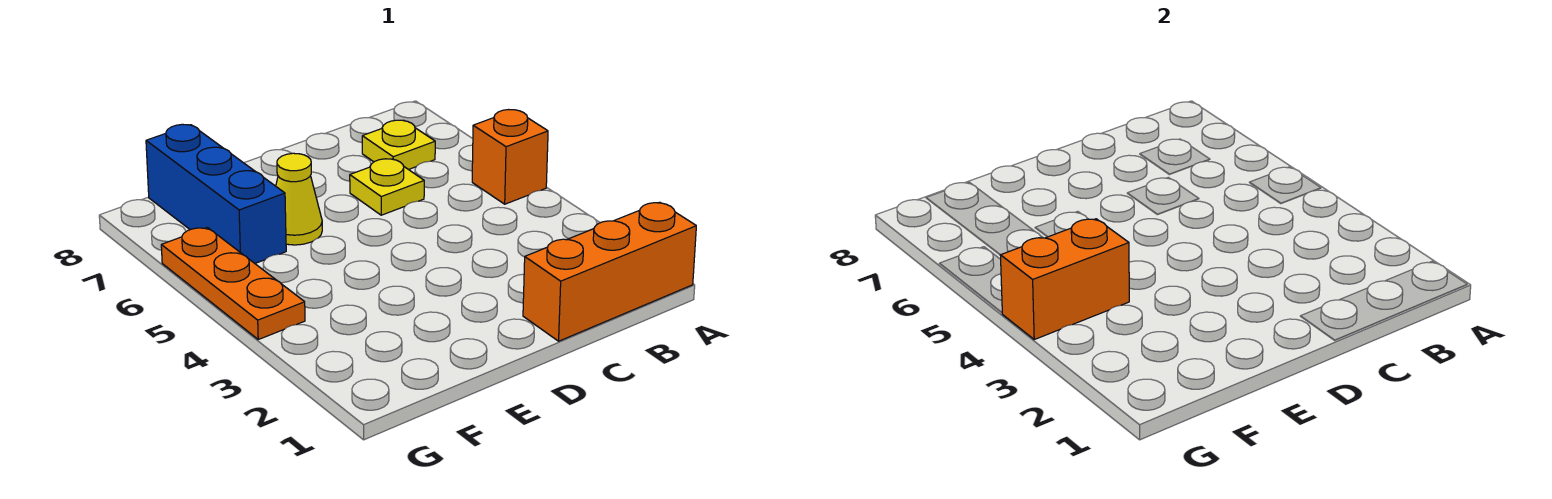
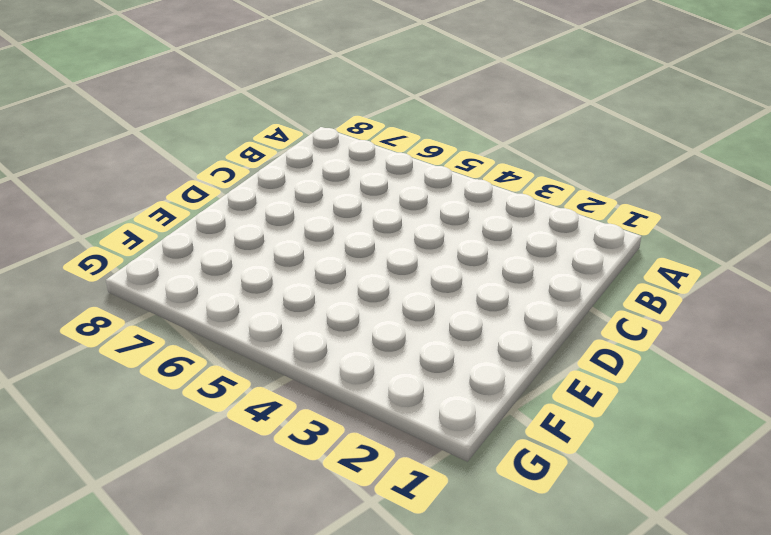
none -> orange 1x3 brick [523,202,696,341]
none -> orange 1x1 brick [472,110,548,204]

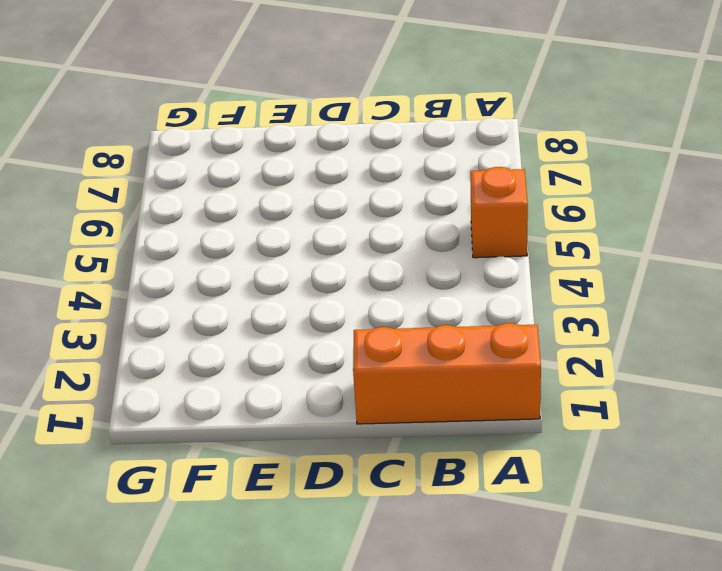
none -> yellow 1x1 plate [362,120,435,170]
none -> yellow 1x1 plate [350,159,424,215]

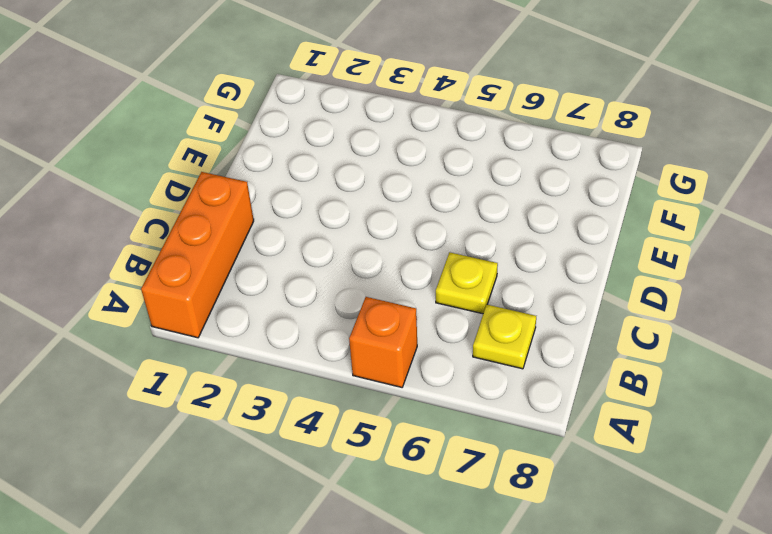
none -> yellow 1x1 cone [276,153,322,245]
none -> blue 1x3 brick [146,124,286,263]

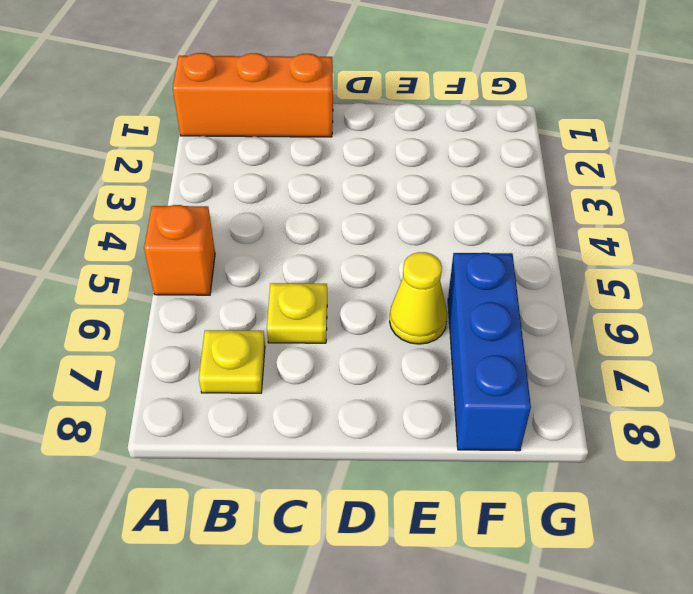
none -> orange 1x3 plate [161,227,305,339]
none -> orange 1x2 brick [1000,219,1129,339]

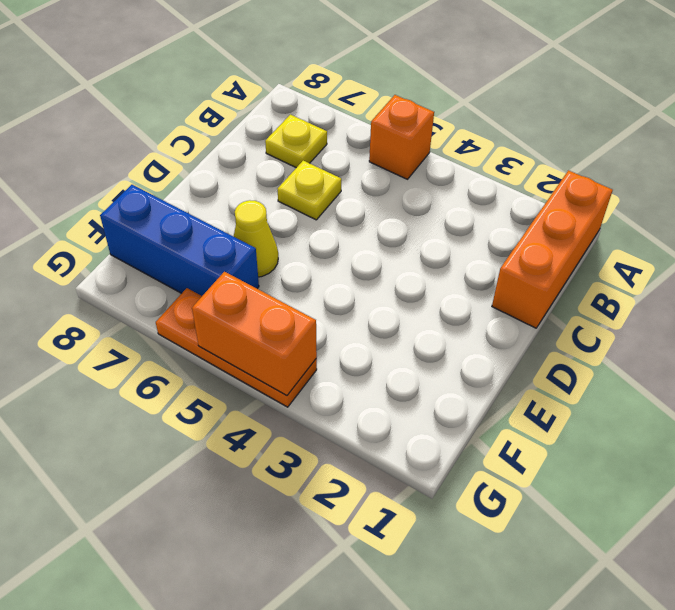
orange 1x2 brick [192,272,317,396] -> orange 1x2 brick turned to [1000,219,1129,339]

